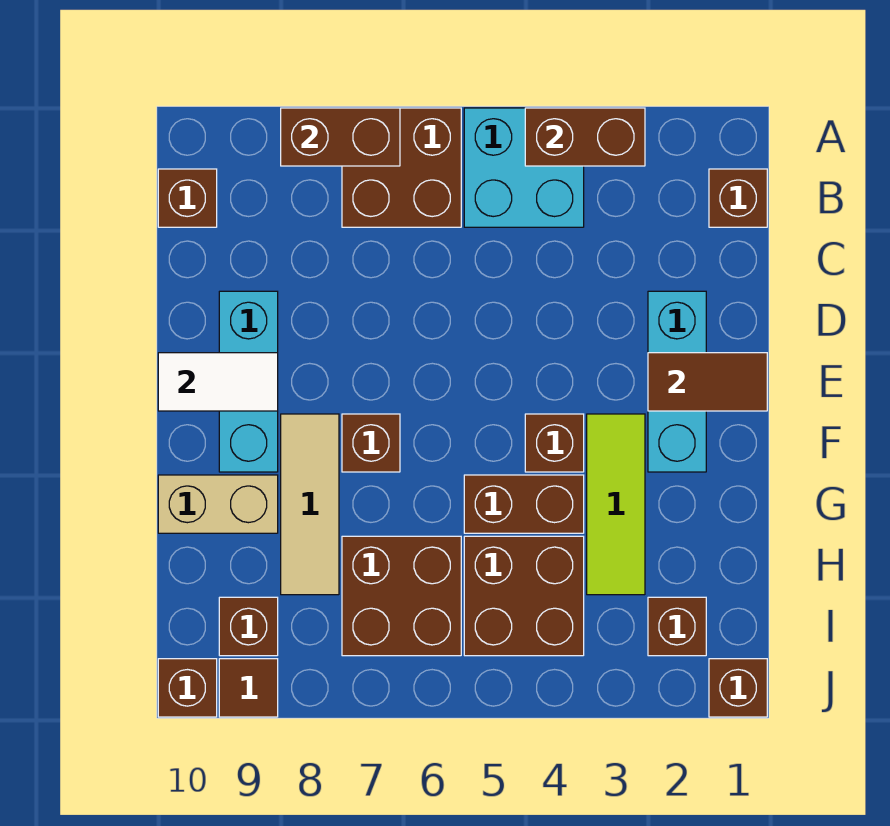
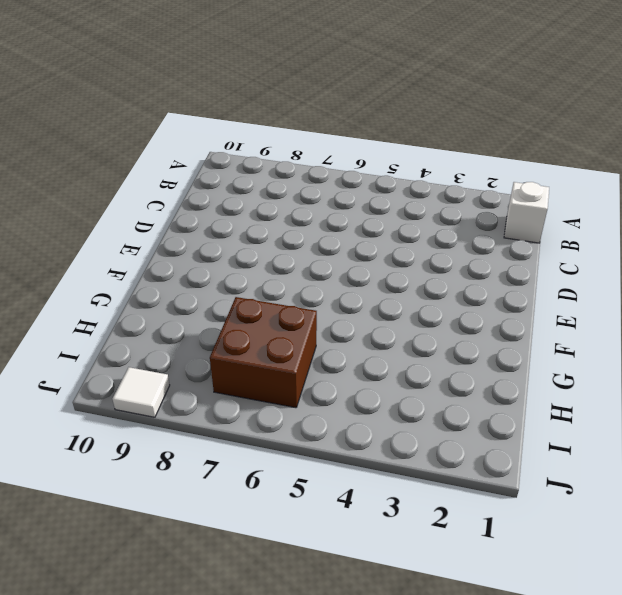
white 1x1 brick [504,182,549,243] -> brown 1x1 brick [709,169,767,227]
white 1x1 tile [113,367,170,417] -> brown 1x1 tile [219,659,278,717]
none -> cyan 2x2 brick [464,108,584,227]
none -> brown 2x2 brick [342,108,461,227]
none -> brown 1x1 brick [158,169,217,227]

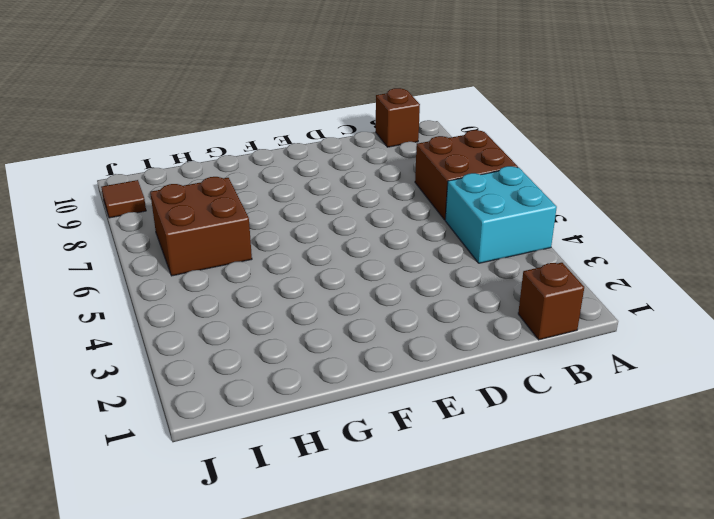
none -> cyan 1x3 brick [648,291,706,472]
none -> cyan 1x3 brick [219,291,278,472]
none -> lime 1x3 tile [587,414,645,595]

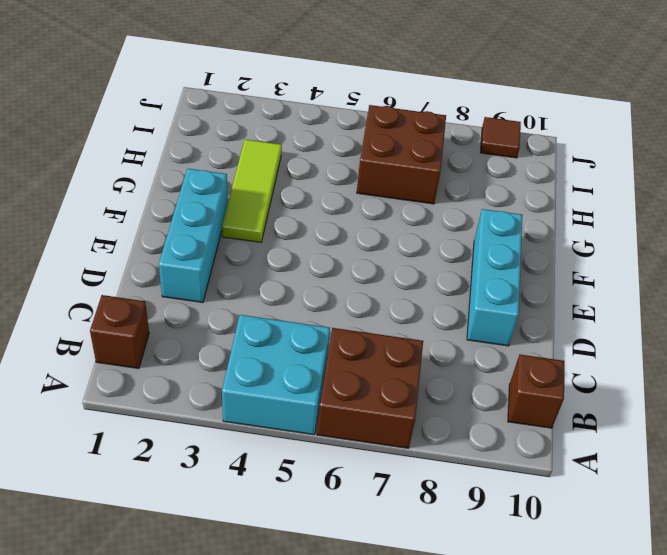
none -> brown 1x1 brick [525,414,584,472]
none -> brown 1x1 brick [342,414,400,472]
none -> tan 1x3 tile [281,414,339,595]

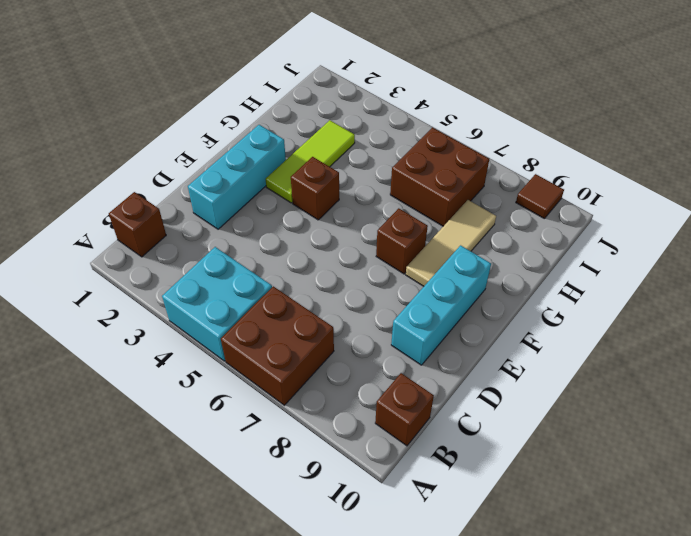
none -> brown 1x2 brick [464,475,584,533]
none -> tan 1x2 brick [158,475,278,533]
none -> brown 2x2 brick [464,536,584,656]

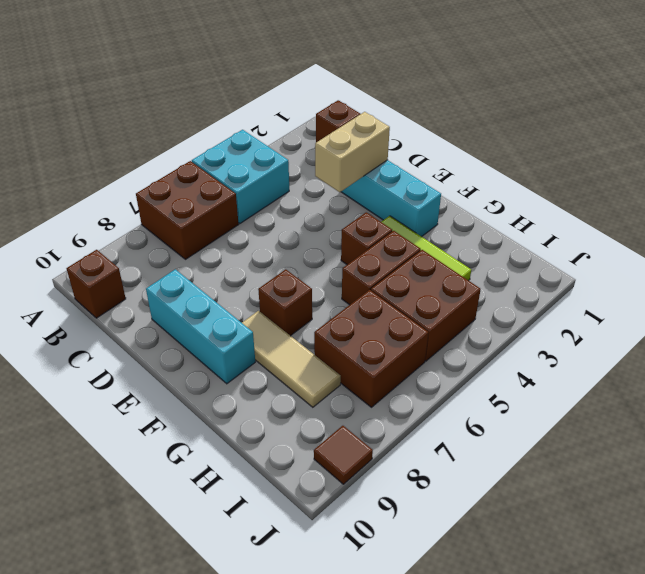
tan 1x2 brick [315,112,390,192] -> tan 1x2 brick moved to [158,475,278,533]
none -> brown 1x1 brick [648,597,706,656]
none -> brown 1x1 brick [219,597,278,656]
none -> brown 1x1 brick [709,659,767,717]

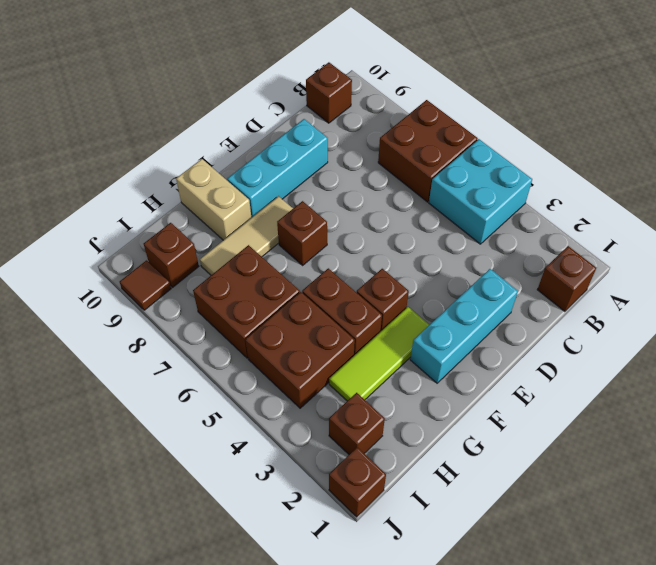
none -> brown 1x1 brick [158,659,217,717]
none -> brown 1x2 brick [525,108,645,166]
none -> brown 1x2 brick [281,108,400,166]

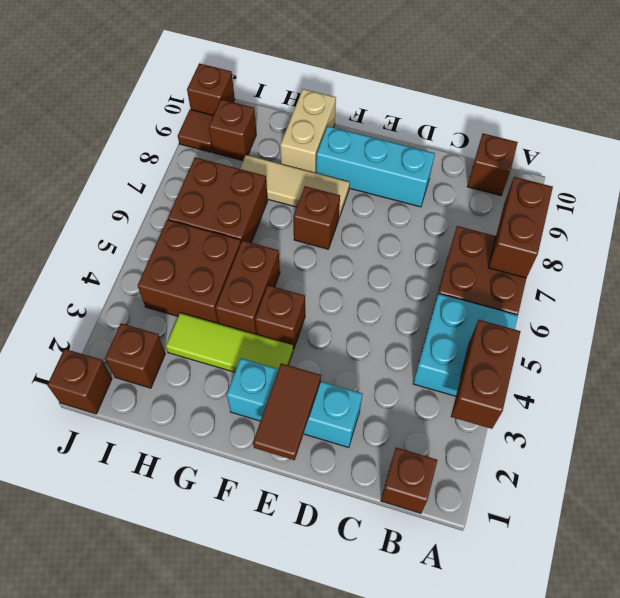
none -> white 1x2 tile [158,353,278,411]

